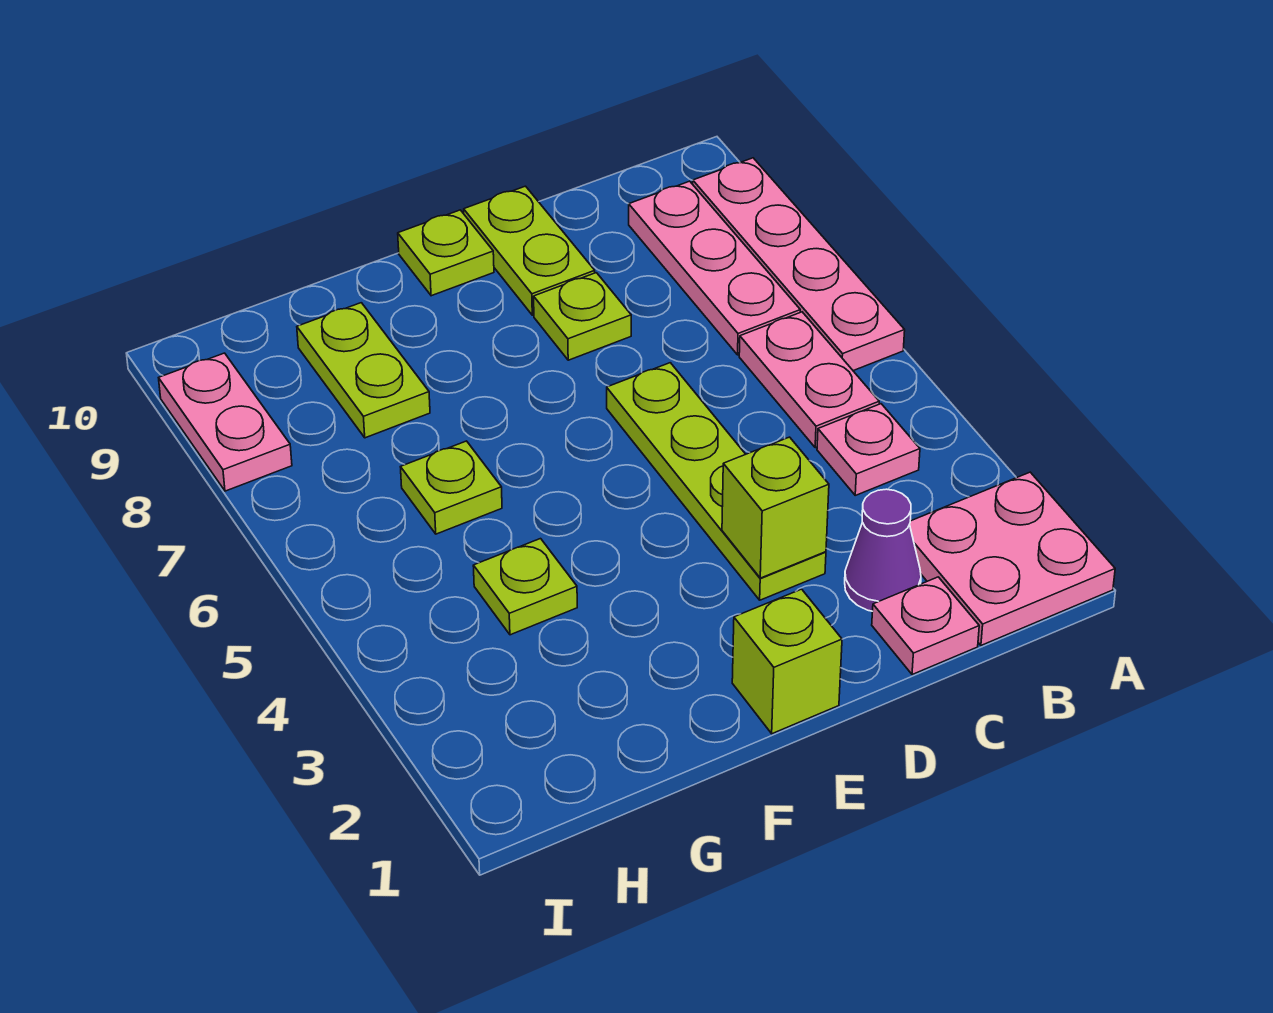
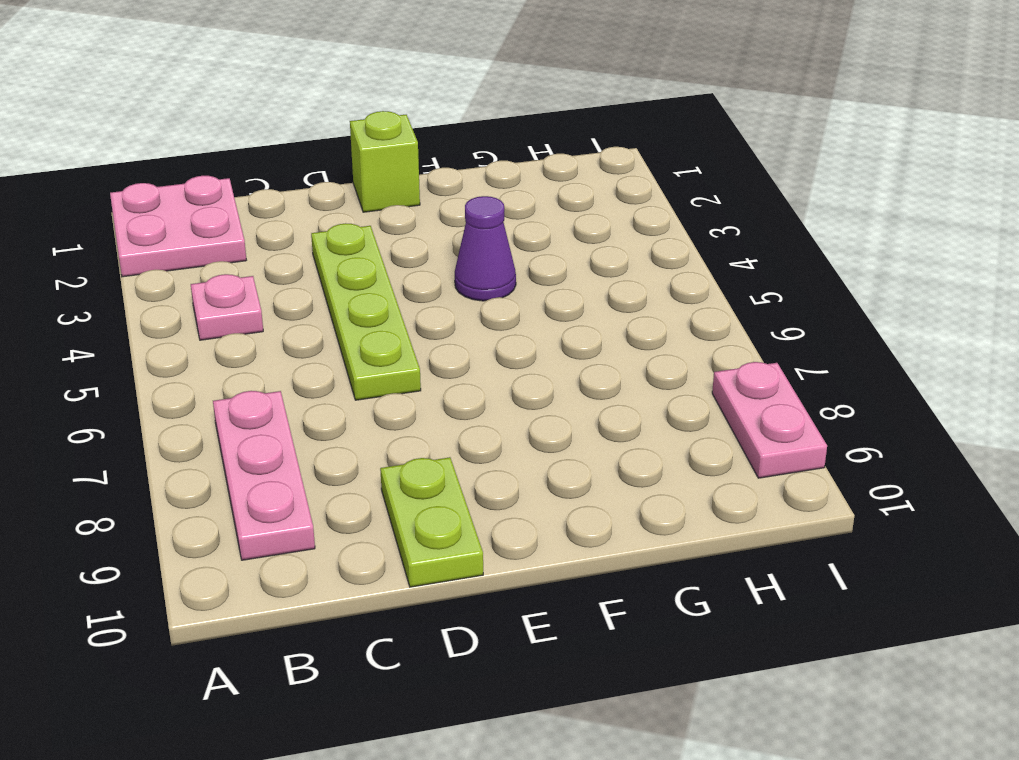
purple 1x1 cone [455,196,516,301] -> purple 1x1 cone moved to [845,489,921,611]
none -> pink 1x4 plate [693,158,905,371]
none -> pink 1x2 plate [739,312,879,448]
none -> pink 1x1 plate [872,577,979,675]

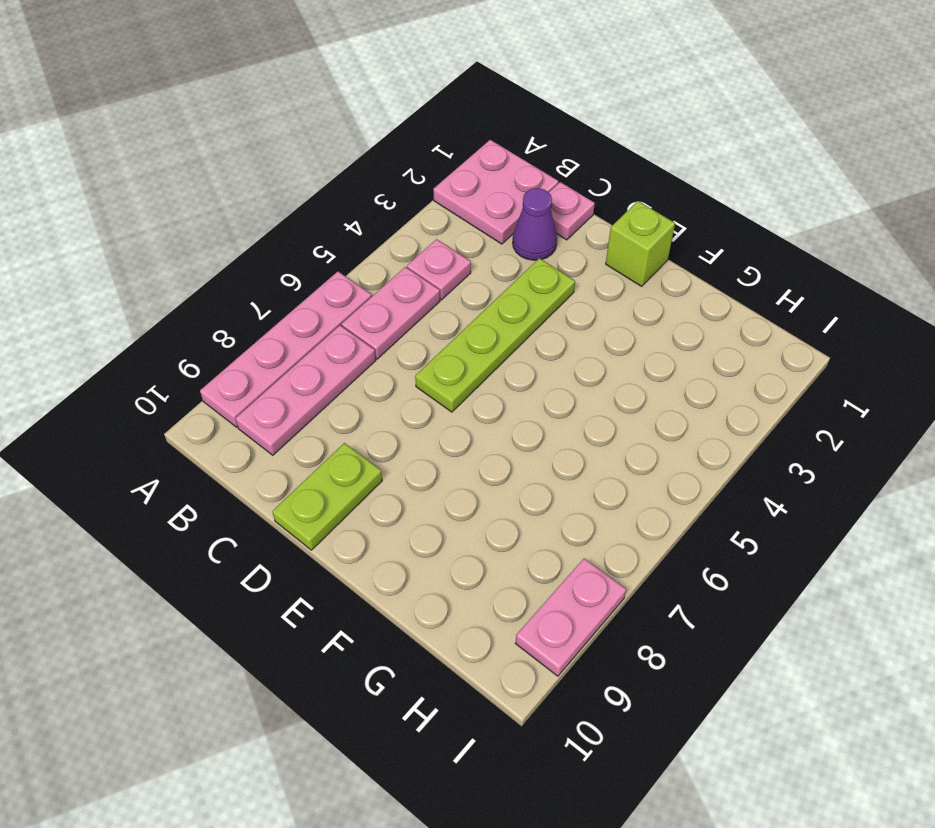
none -> lime 1x1 plate [534,273,631,360]
none -> lime 1x1 plate [398,210,494,296]
none -> lime 1x1 plate [473,539,577,635]

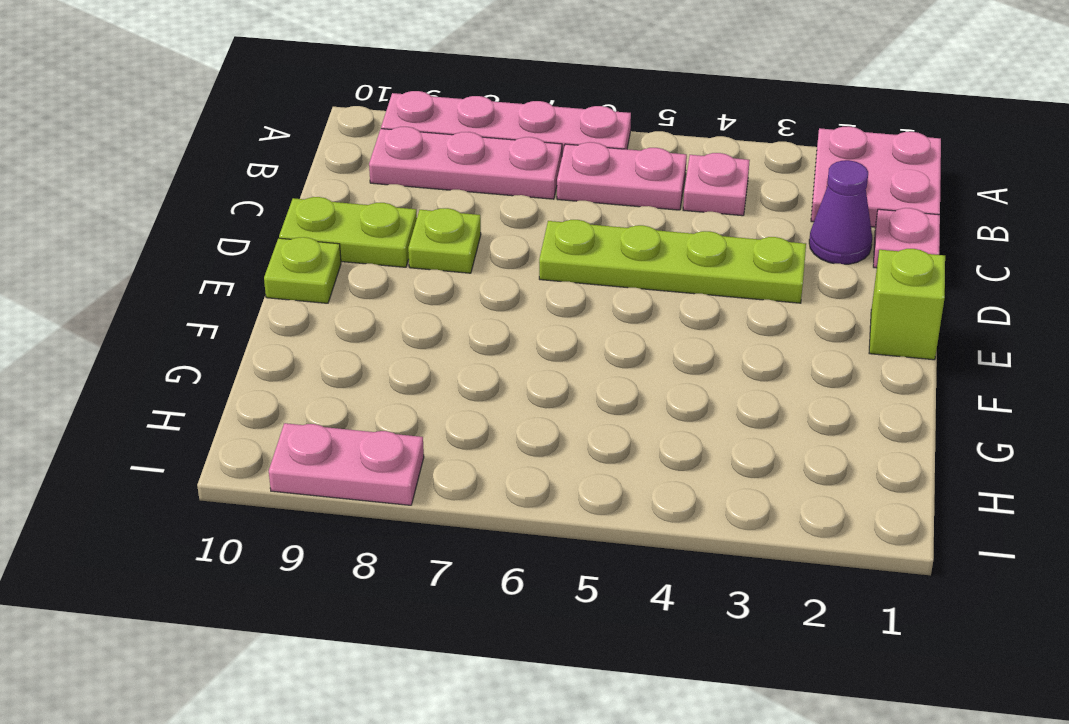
none -> lime 1x1 plate [473,539,577,635]
none -> lime 1x1 plate [401,441,502,534]
none -> lime 1x2 plate [297,303,430,438]

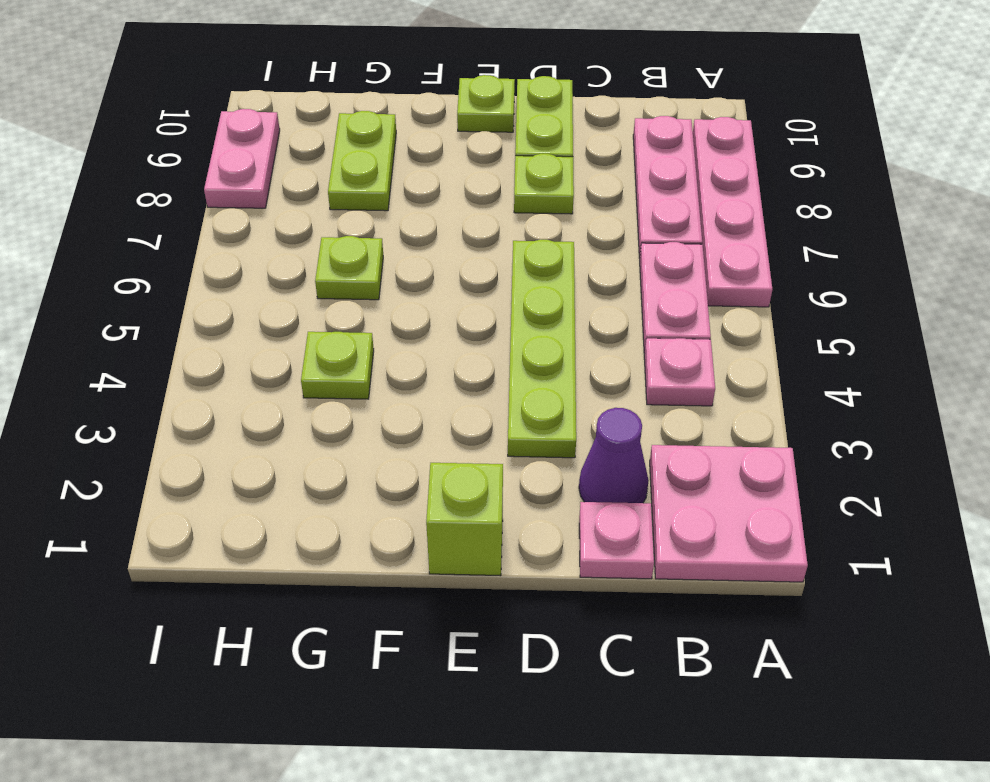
none -> lime 1x1 brick [722,437,829,578]

